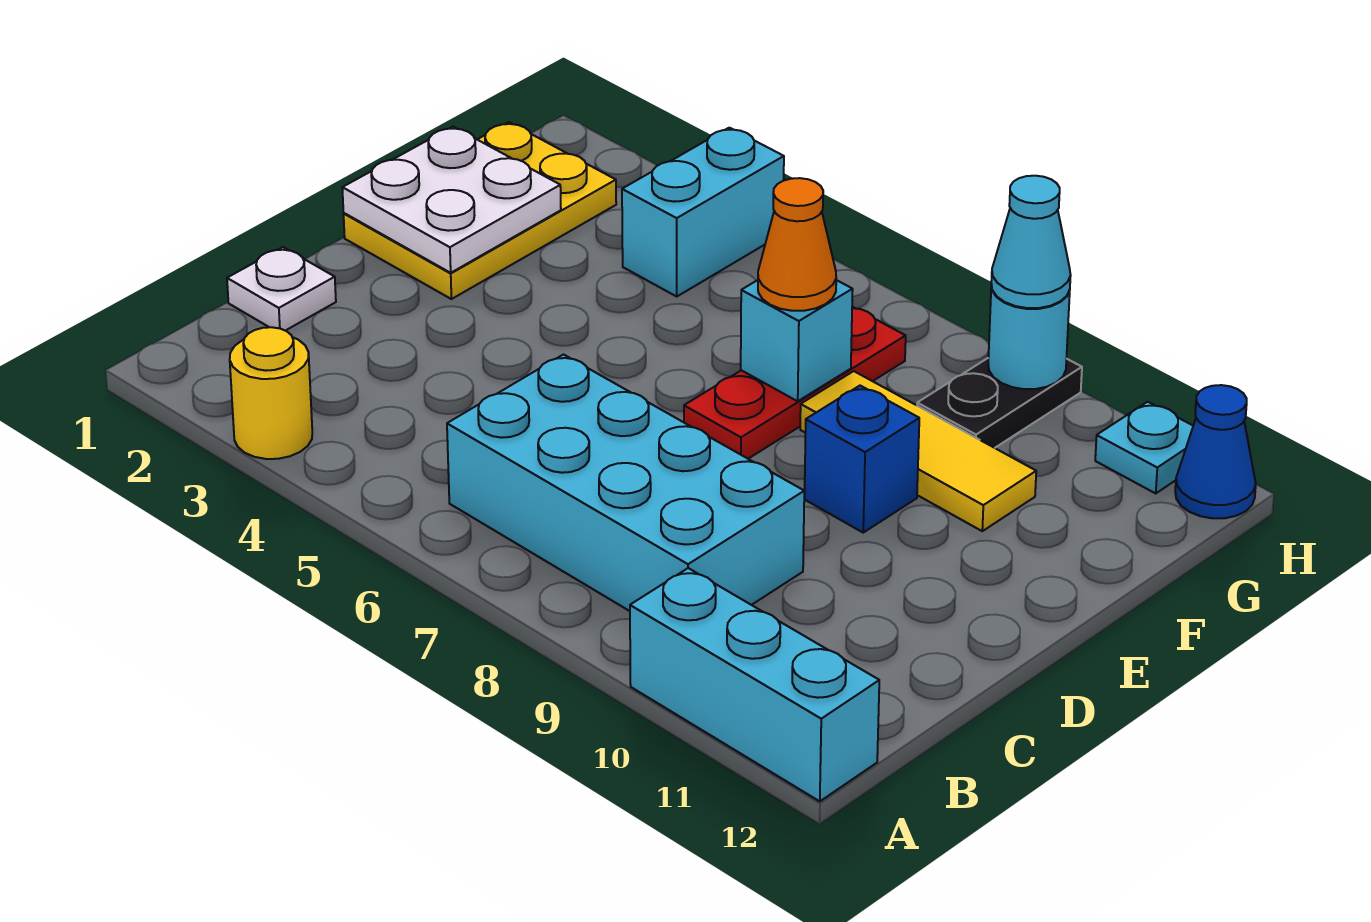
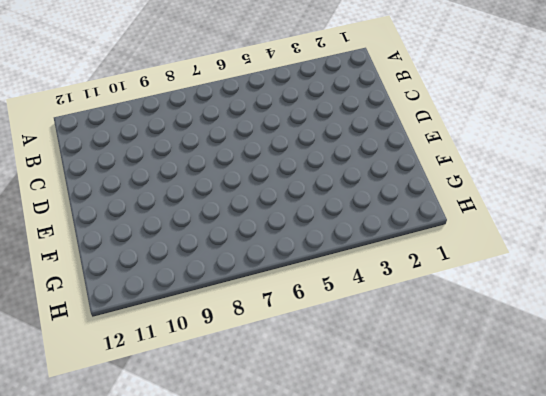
none -> yellow 1x1 round brick [230,327,312,459]
none -> cyan 1x3 brick [630,568,879,801]
none -> cyan 2x4 brick [447,355,804,611]

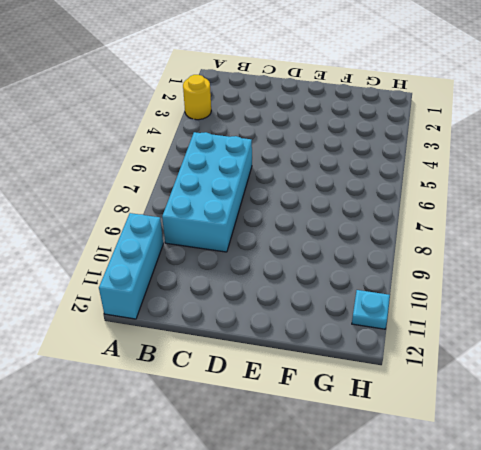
none -> white 1x1 plate [227,247,336,331]
none -> yellow 2x3 plate [344,122,616,299]
none -> red 1x3 plate [684,307,906,459]

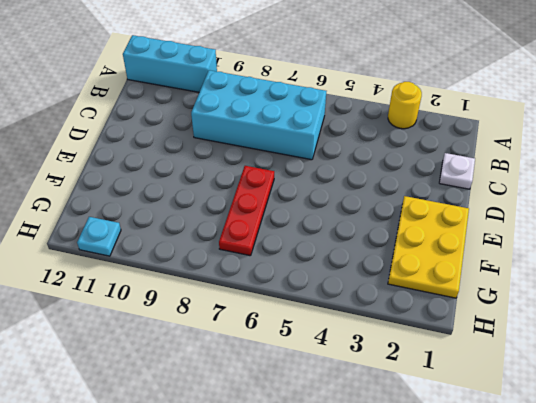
none -> blue 1x1 brick [804,386,919,533]
none -> yellow 1x3 tile [800,371,1036,531]
none -> cyan 1x2 brick [622,128,784,296]

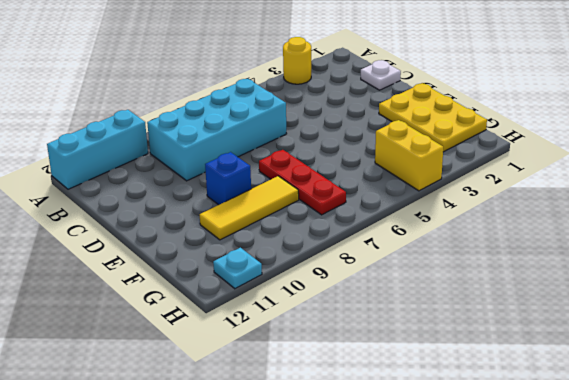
yellow 1x2 brick [375,120,443,191] -> cyan 1x2 brick [622,128,784,296]
none -> black 1x2 plate [917,358,1082,448]
none -> blue 1x1 cone [1175,385,1256,518]
none -> white 2x2 plate [342,127,561,273]

